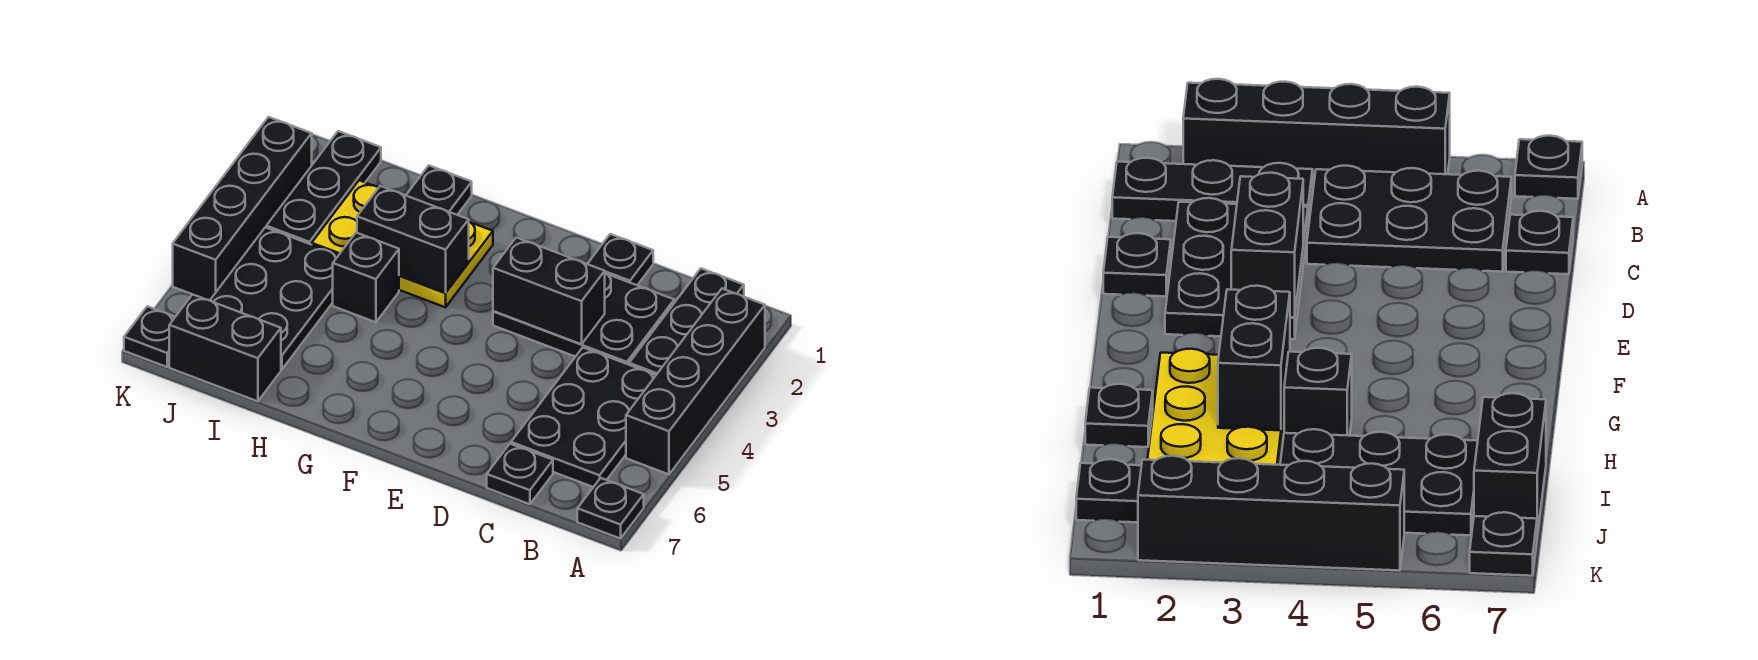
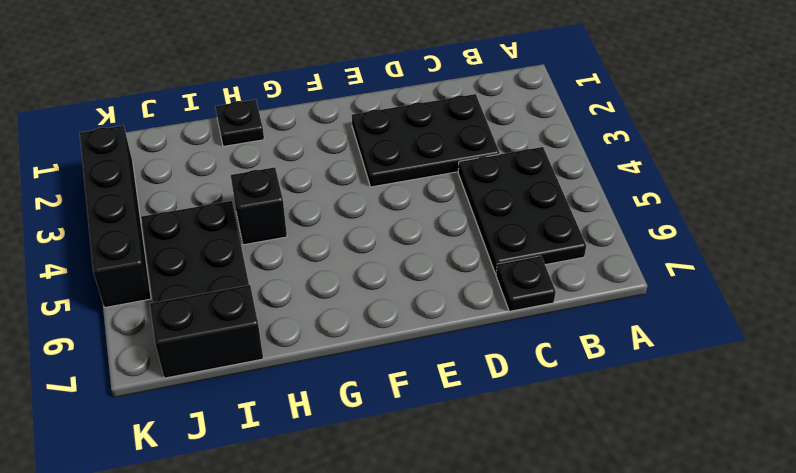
none -> black 1x4 brick [626,289,765,474]
none -> black 1x1 plate [577,478,644,539]
none -> black 1x3 plate [629,269,744,375]

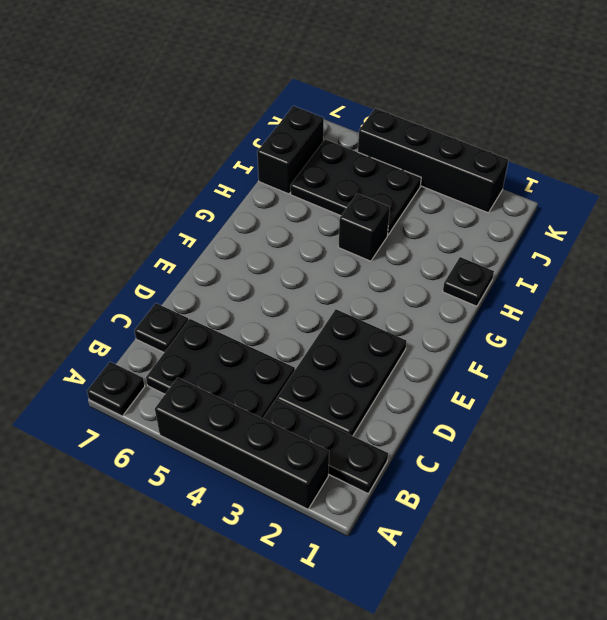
none -> black 1x1 plate [588,234,653,285]
none -> yellow 2x3 plate [312,180,493,307]
none -> black 1x3 plate [266,131,381,245]

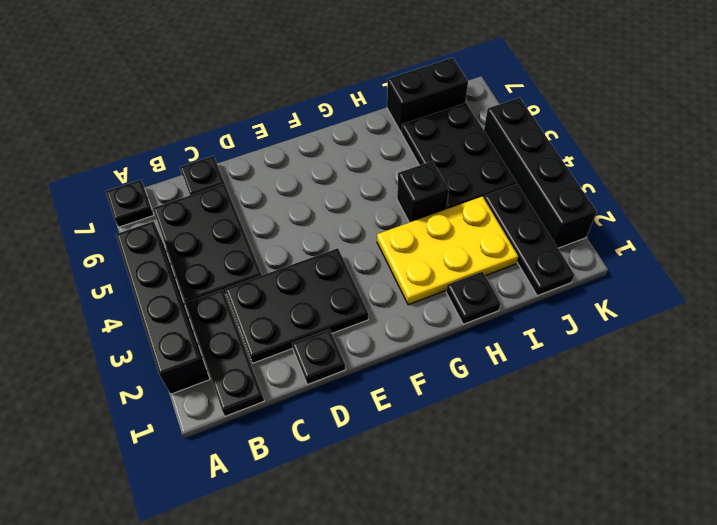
none -> black 1x1 plate [124,306,175,367]
none -> black 1x2 brick [493,237,605,344]
none -> black 1x2 brick [357,186,469,293]

